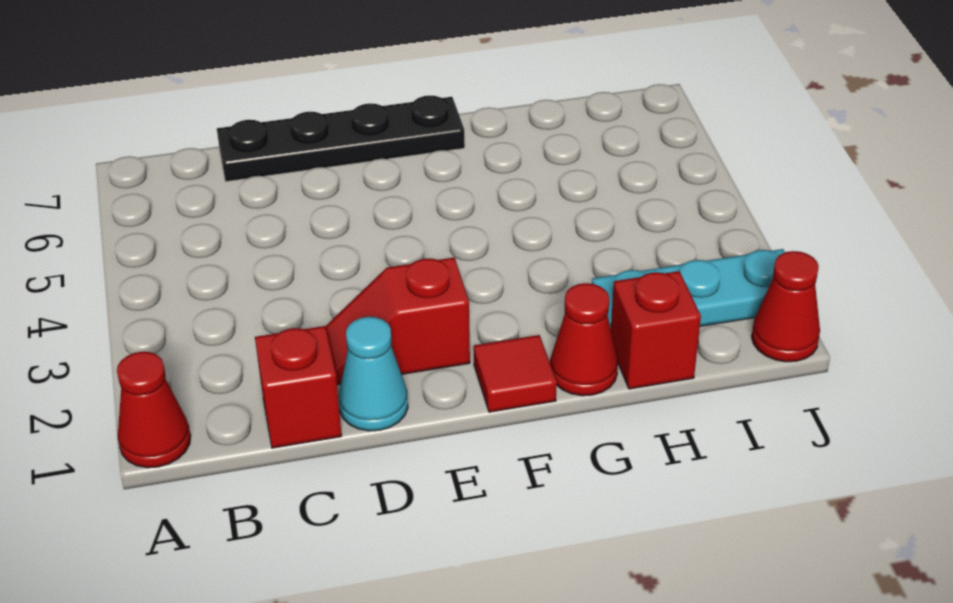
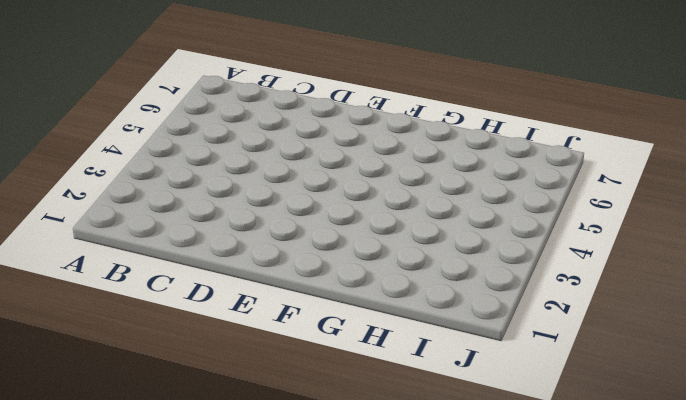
none -> red 1x1 cone [117,352,191,468]
none -> red 1x1 brick [255,326,342,448]

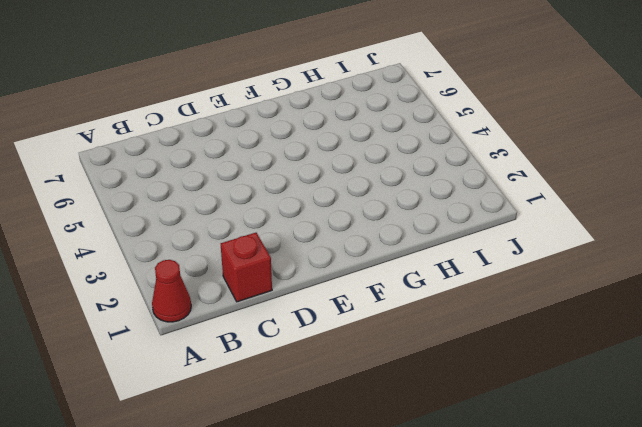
none -> black 1x4 plate [217,95,465,182]
none -> cyan 1x1 cone [339,317,408,431]

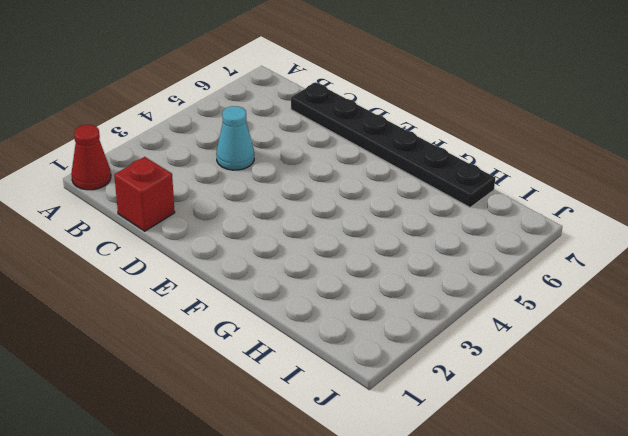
cyan 1x1 cone [216,106,254,170] -> cyan 1x1 cone moved to [339,317,408,431]
black 1x6 plate [291,83,495,207] -> black 1x4 plate [217,95,465,182]
none -> red 1x2 slope [325,257,470,385]
none -> red 1x1 tile [474,335,557,412]

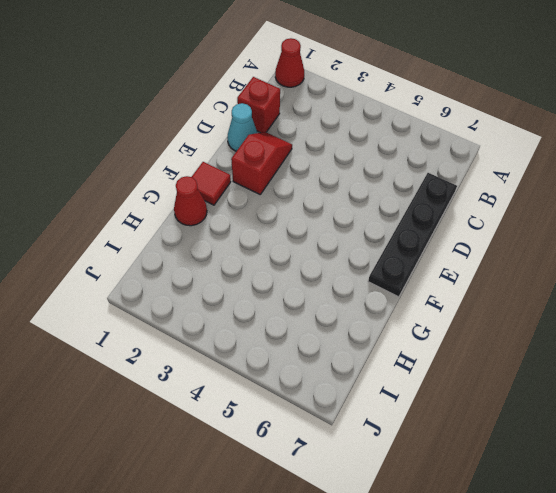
none -> red 1x1 brick [611,271,701,389]
none -> cyan 1x3 plate [592,249,785,329]

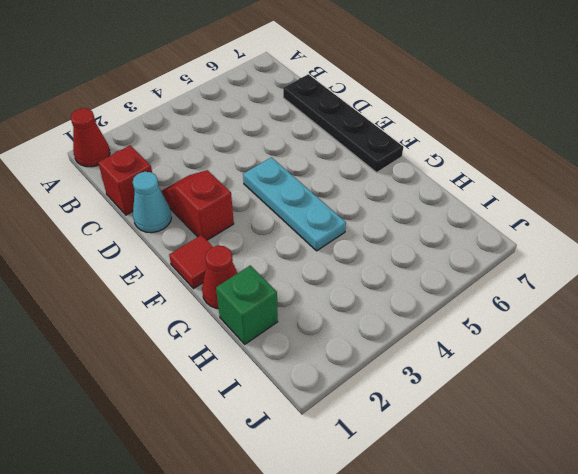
cyan 1x3 plate [243,157,346,251] -> cyan 1x3 plate moved to [592,249,785,329]
green 1x1 brick [216,265,278,344] -> red 1x1 brick [611,271,701,389]
none -> red 1x1 cone [752,251,820,362]

